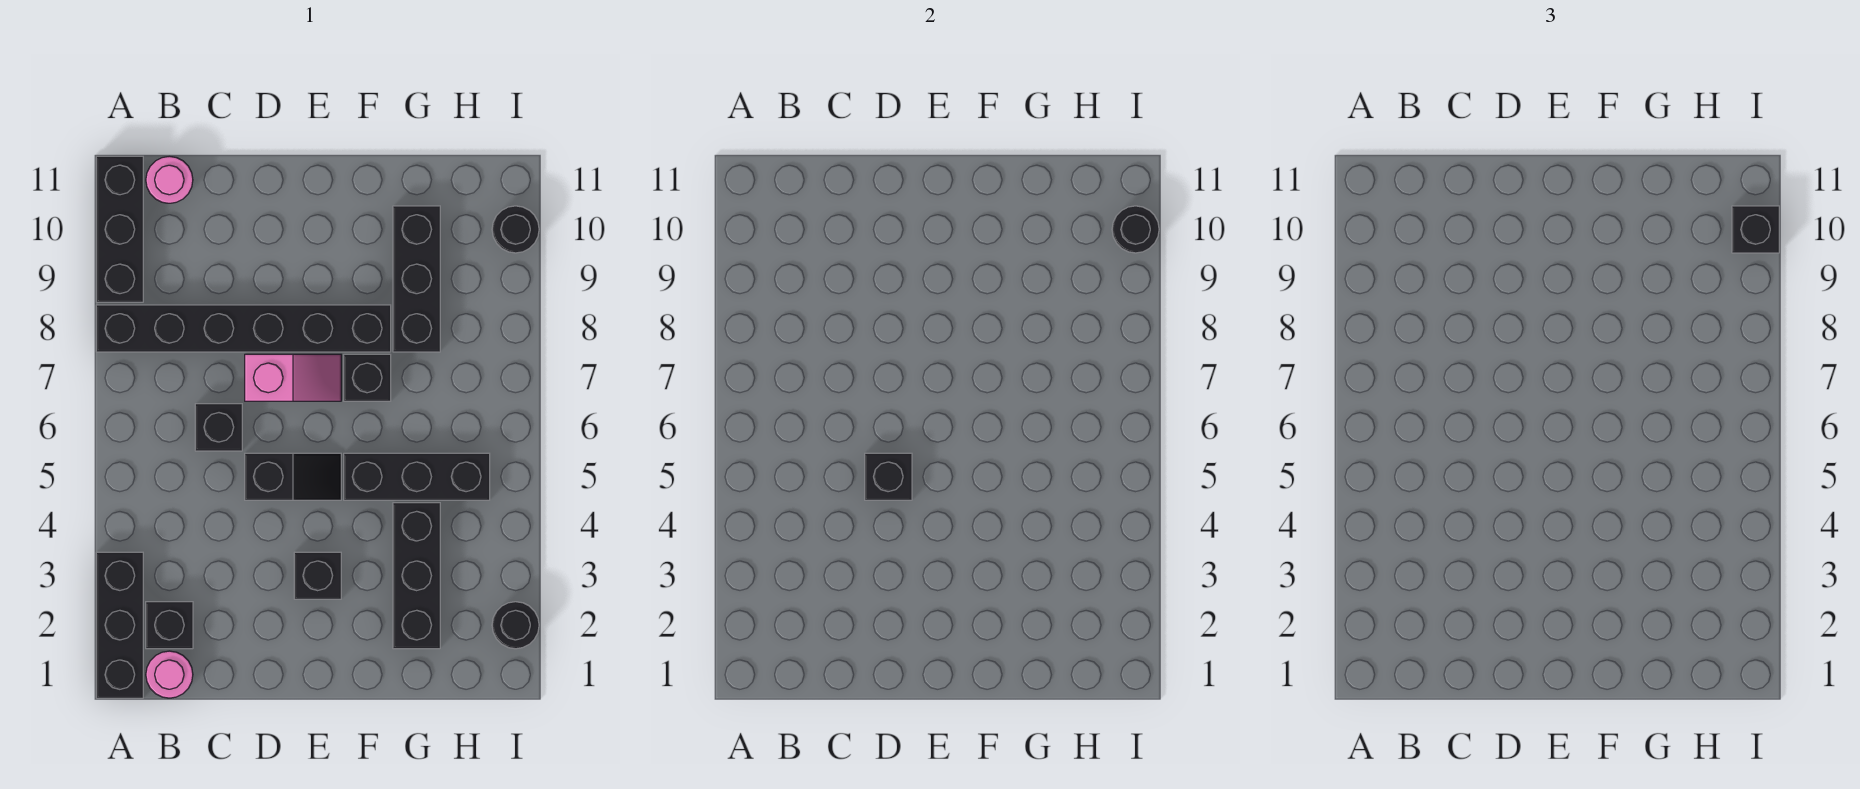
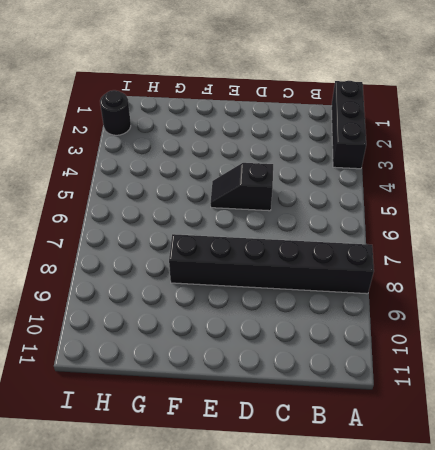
none -> black 1x3 brick [96,156,143,302]
none -> pink 1x1 round brick [146,651,193,698]
none -> black 1x1 brick [146,602,193,649]

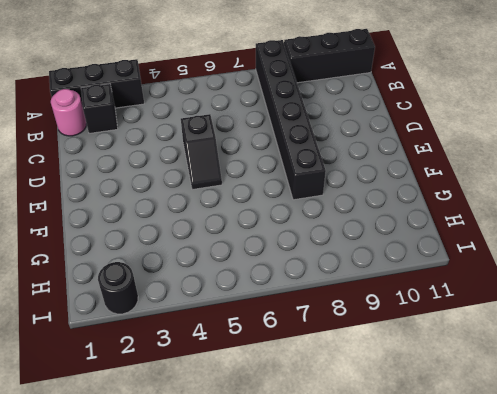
none -> pink 1x1 round brick [146,156,193,203]
none -> black 1x1 brick [195,404,242,451]
none -> pink 1x2 slope [245,354,341,401]

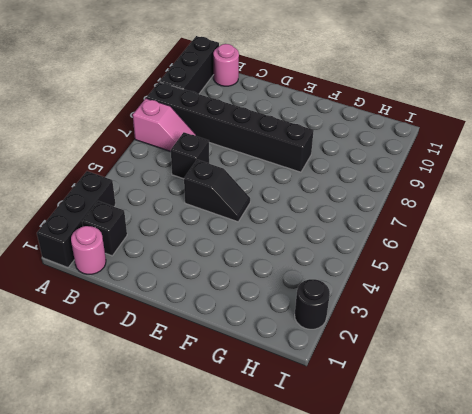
pink 1x2 slope [133,98,196,152] -> pink 1x2 slope moved to [245,354,341,401]
none -> black 1x1 brick [294,552,341,599]
none -> black 1x3 brick [344,453,490,500]
none -> black 1x1 brick [344,354,391,401]

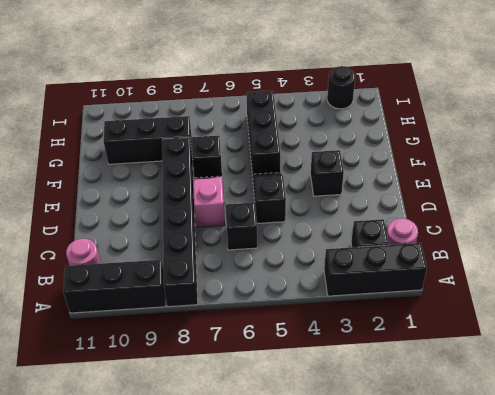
none -> black 1x3 brick [393,503,440,649]
none -> black 1x1 round brick [492,206,539,253]
none -> black 1x1 brick [865,453,912,500]

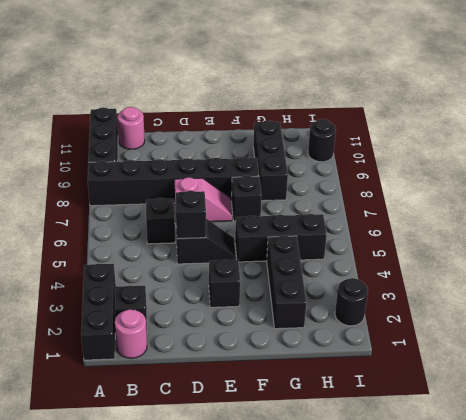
none -> black 1x1 round brick [1112,206,1159,253]
none -> black 1x1 brick [1732,206,1779,253]

